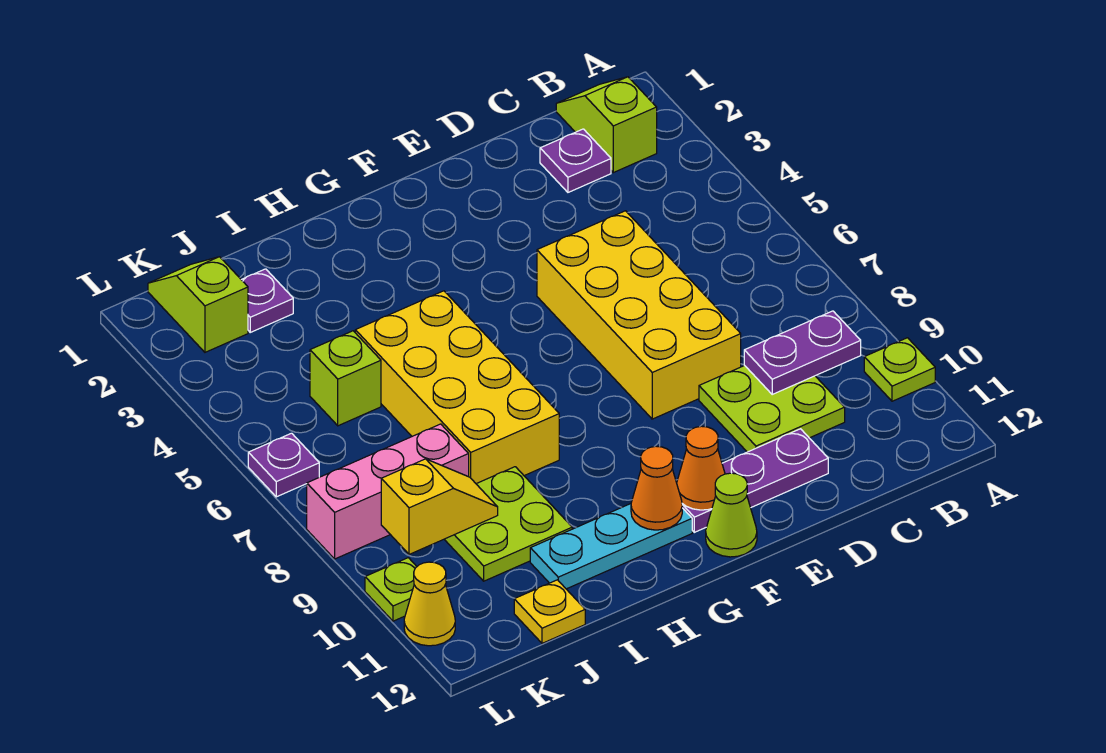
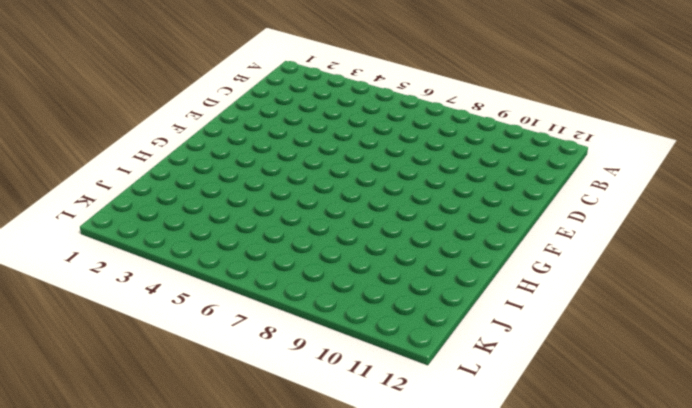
none -> lime 1x1 plate [864,338,935,401]
none -> lime 1x2 slope [556,77,657,173]
none -> purple 1x1 plate [540,129,611,192]

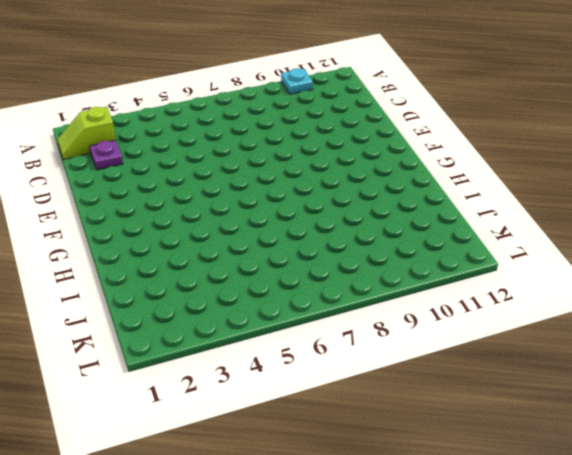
cyan 1x1 plate [281,68,313,94] -> lime 1x1 plate [864,338,935,401]
none -> lime 2x2 plate [699,366,845,452]
none -> yellow 2x4 brick [537,211,741,419]
none -> purple 1x3 plate [682,429,828,532]

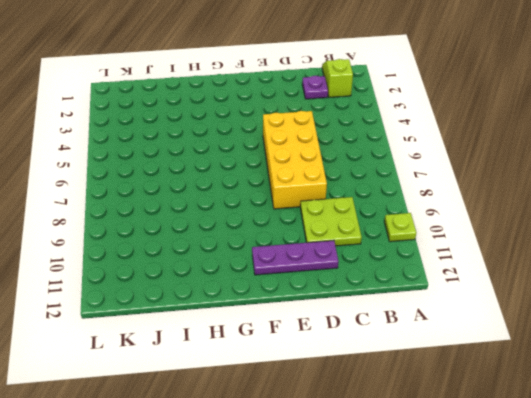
none -> lime 1x1 cone [706,473,757,557]
none -> cyan 1x3 plate [530,504,692,589]
none -> yellow 2x4 brick [355,291,559,484]

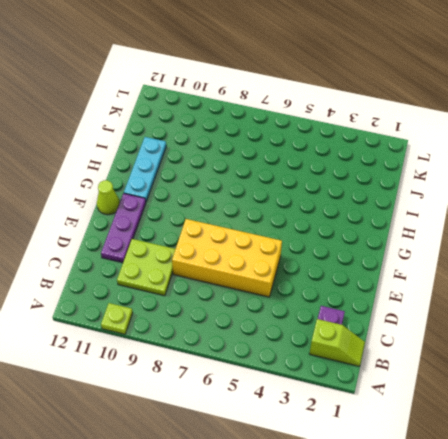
none -> yellow 2x4 brick [355,291,559,484]
none -> lime 2x2 plate [444,467,572,581]
none -> purple 1x1 plate [241,269,293,332]

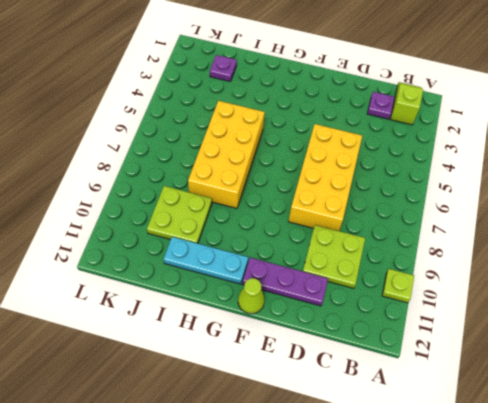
none -> lime 1x1 brick [310,331,381,426]
none -> pink 1x3 brick [307,424,469,559]
none -> yellow 1x1 plate [514,580,585,643]

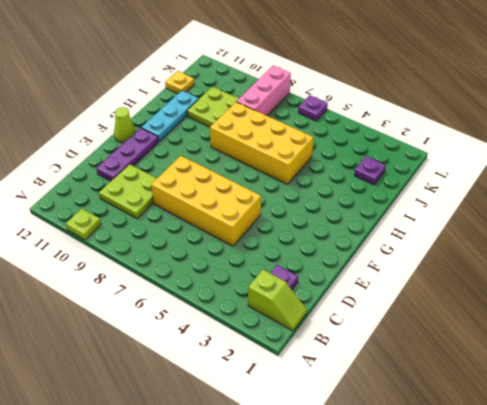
none -> lime 1x1 brick [310,331,381,426]
none -> lime 1x2 slope [148,257,248,352]
none -> lime 1x1 plate [365,558,417,621]

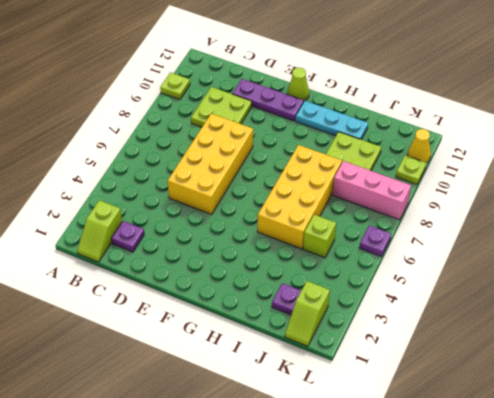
none -> yellow 1x1 plate [514,580,585,643]
none -> purple 1x2 plate [744,311,861,394]
none -> orange 1x1 cone [677,426,725,510]

